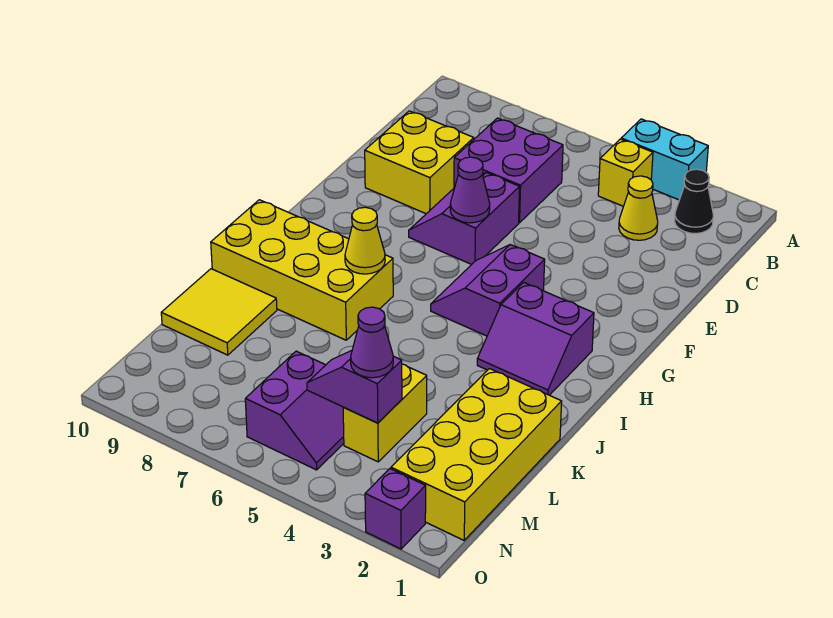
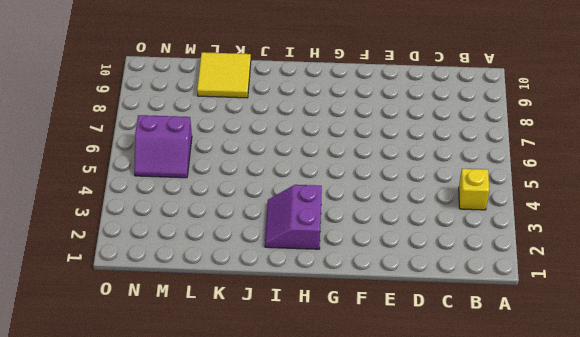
none -> cyan 1x2 brick [621,119,708,200]
none -> black 1x1 cone [675,169,713,234]
none -> yellow 1x1 cone [619,176,658,240]

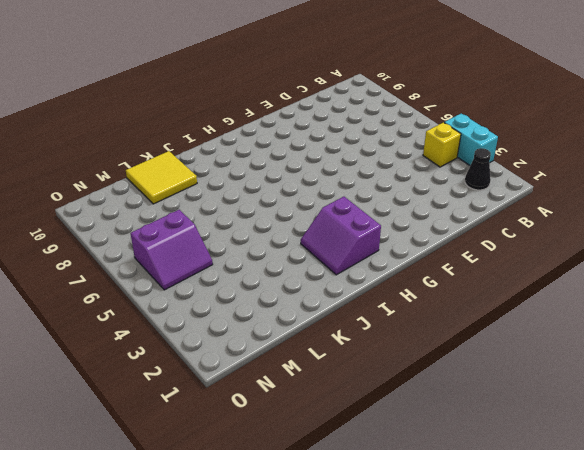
none -> yellow 1x1 cone [619,176,658,240]
none -> purple 2x2 brick [454,118,563,223]
none -> yellow 2x2 brick [365,111,474,214]

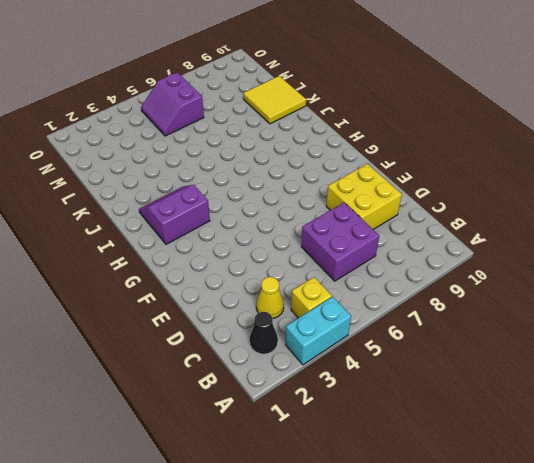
none -> purple 2x2 slope [409,173,519,264]
none -> purple 2x2 slope [431,245,545,336]
none -> yellow 2x4 brick [211,200,393,340]

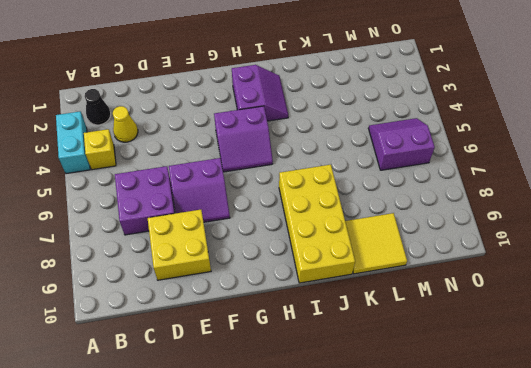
none -> yellow 2x4 brick [391,369,562,540]
none -> yellow 1x2 brick [343,364,427,462]
none -> purple 1x1 brick [365,469,426,549]

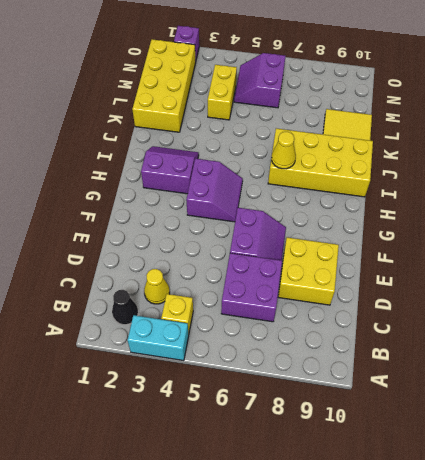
none -> purple 1x1 cone [450,157,490,223]
none -> purple 1x2 slope [307,351,402,423]
none -> purple 1x1 cone [351,307,393,378]

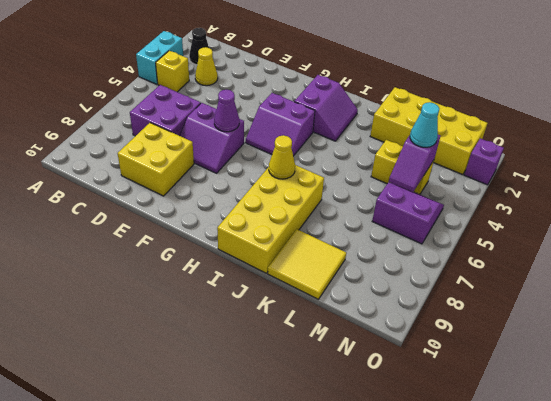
cyan 1x1 cone [410,102,439,147] -> purple 1x1 cone [351,307,393,378]

